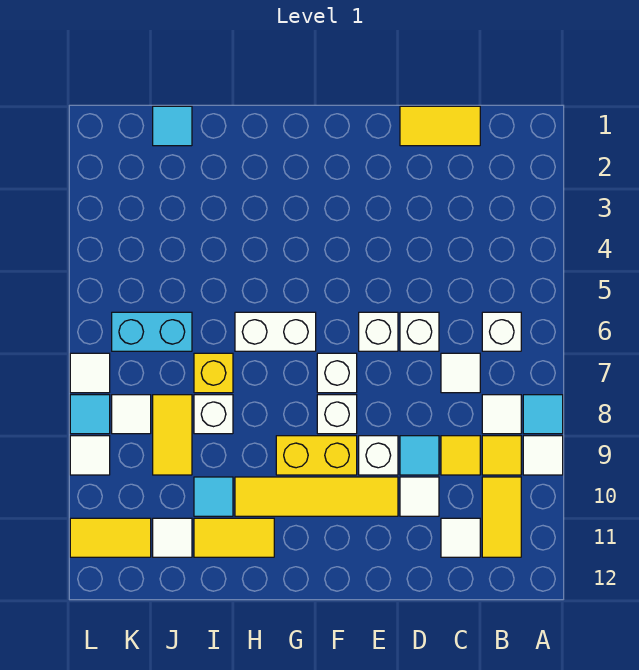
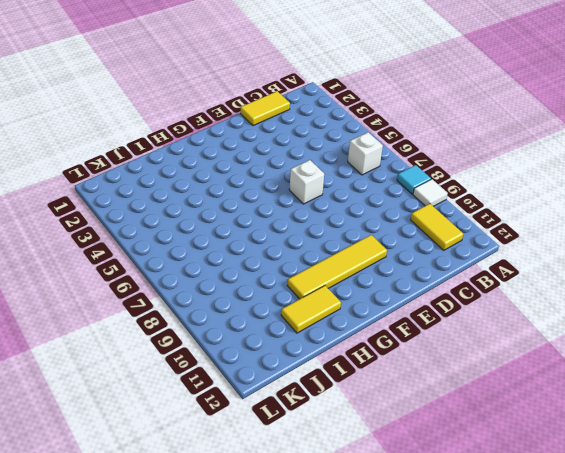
none -> white 1x1 tile [482,395,521,434]
none -> yellow 1x1 tile [482,436,521,475]
none -> white 1x1 tile [441,353,480,393]
none -> yellow 1x1 tile [441,436,480,475]

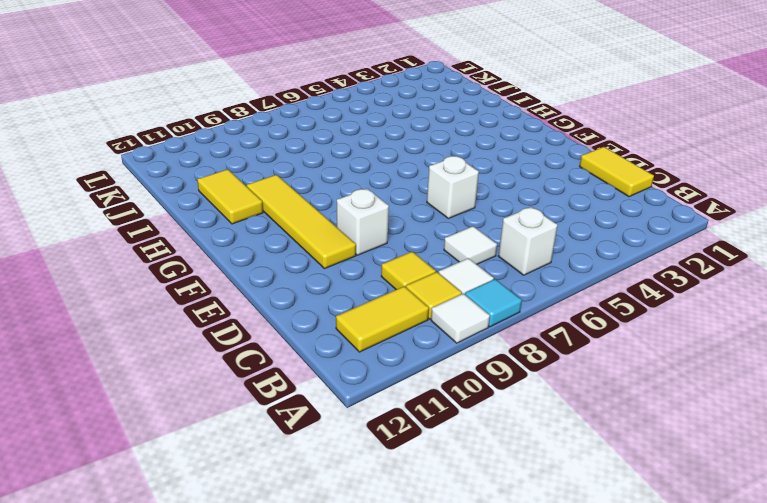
none -> white 1x1 tile [441,518,480,557]
none -> white 1x1 brick [400,312,439,351]
none -> cyan 1x1 tile [400,436,439,475]
none -> white 1x1 tile [400,477,439,516]

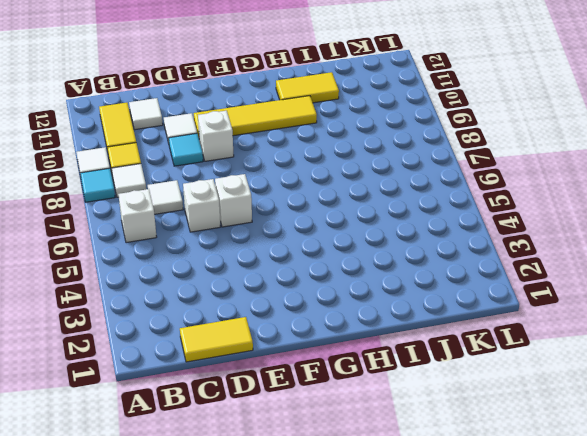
none -> yellow 1x1 tile [441,436,480,475]
none -> white 1x1 brick [317,353,357,393]
none -> white 1x1 brick [317,395,357,434]
none -> yellow 1x2 brick [276,436,357,475]

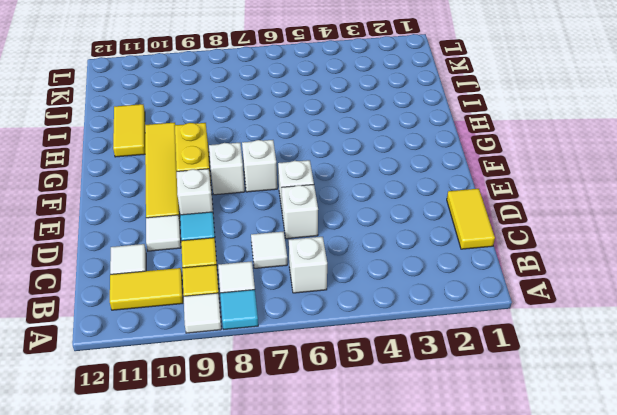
none -> white 1x2 brick [235,312,316,351]
none -> yellow 1x1 brick [194,353,233,393]
none -> white 1x1 brick [194,395,233,434]
none -> cyan 1x1 tile [194,477,233,516]

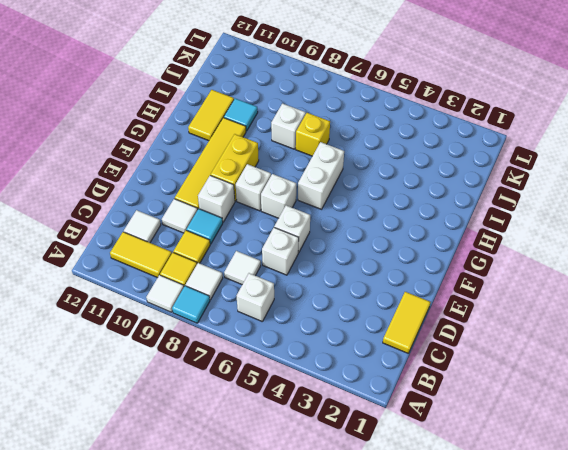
none -> cyan 1x1 tile [153,106,192,146]
none -> cyan 1x2 brick [112,312,192,351]
none -> yellow 1x2 tile [153,395,192,475]
none -> white 1x1 tile [153,518,192,557]

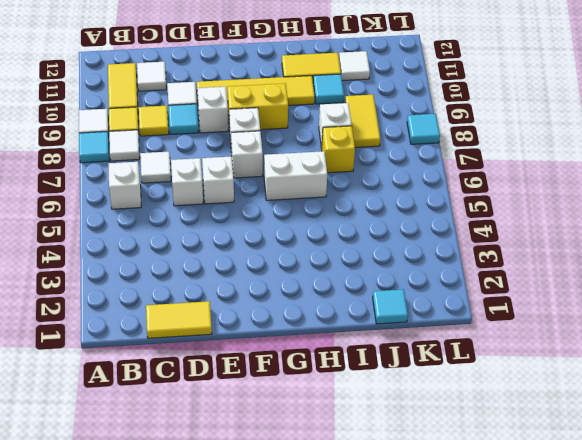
none -> cyan 1x2 brick [112,312,192,351]
none -> white 1x1 tile [112,395,151,434]
none -> yellow 1x2 tile [70,518,151,557]
none -> white 1x1 tile [70,353,110,393]

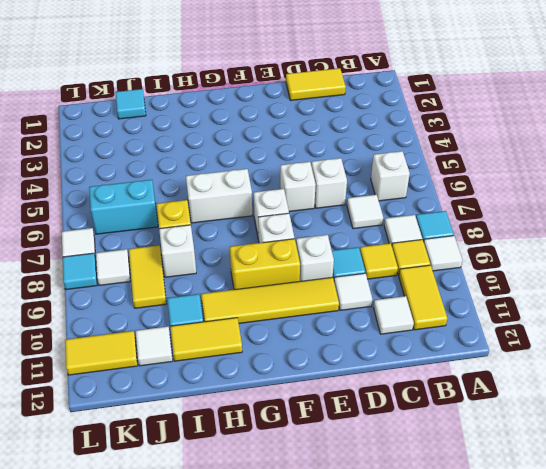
none -> white 1x1 tile [70,436,110,475]

